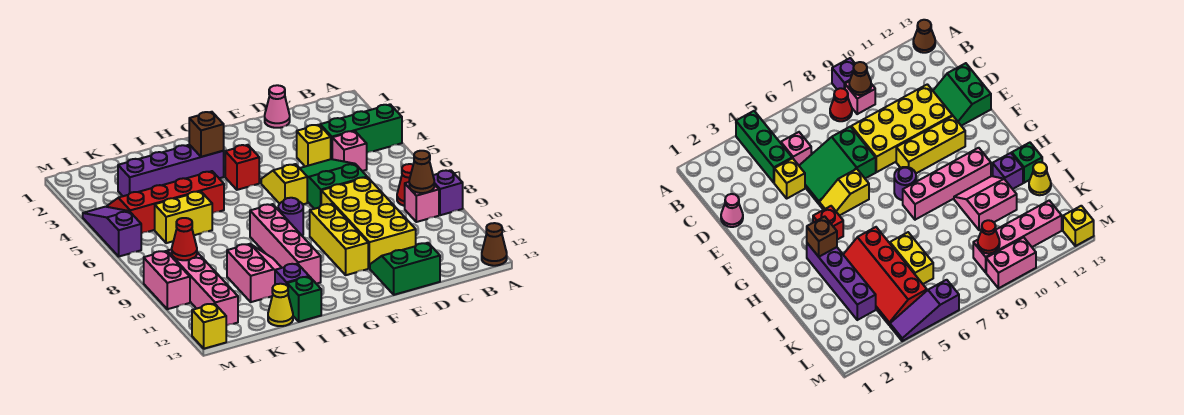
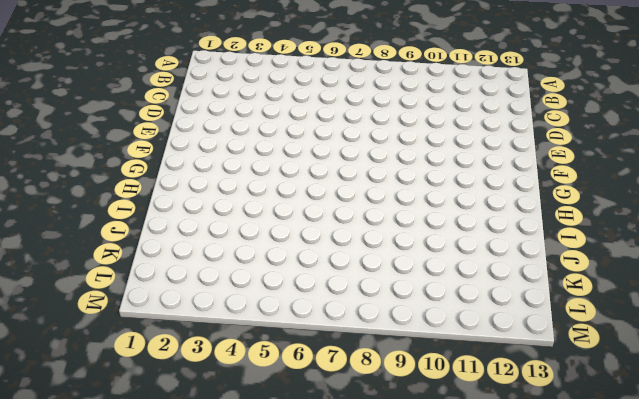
none -> green 1x3 brick [320,104,402,159]
none -> purple 1x1 brick [433,170,463,215]
none -> brown 1x1 cone [482,223,507,266]
none -> red 1x1 cone [397,164,413,206]

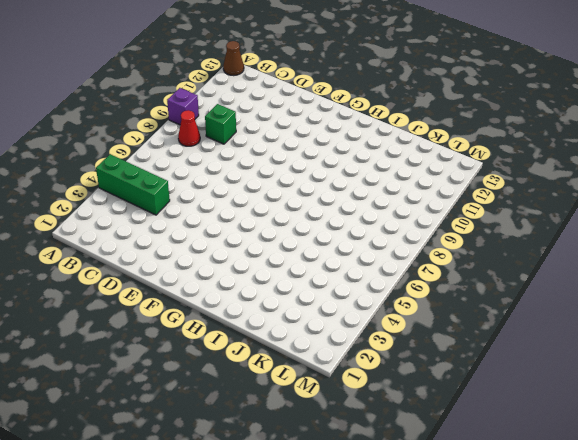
green 1x1 brick [205,104,236,144] -> green 1x1 brick moved to [287,277,321,322]
none -> pink 1x1 brick [405,182,439,222]
none -> pink 1x1 brick [332,131,367,171]
none -> pink 1x1 cone [265,85,290,128]
none -> yellow 1x1 brick [297,125,331,166]

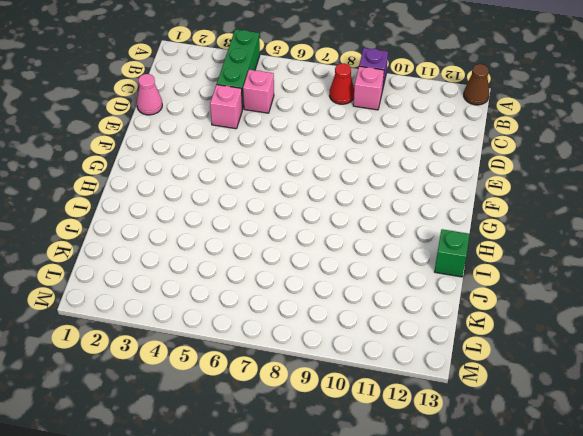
pink 1x1 brick [210,85,242,129] -> yellow 1x1 brick [297,125,331,166]
none -> green 2x3 slope [300,159,367,209]
none -> yellow 2x4 brick [321,177,416,269]
none -> green 2x2 slope [370,243,440,295]
none -> yellow 1x2 slope [261,164,307,204]

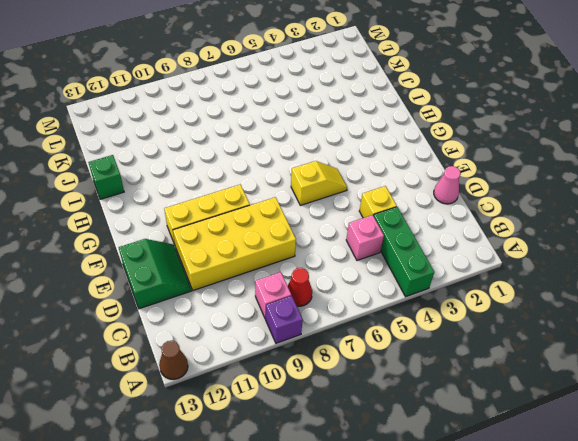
none -> green 2x3 slope [300,159,367,209]
none -> red 1x1 brick [225,145,259,190]
none -> purple 1x1 round brick [278,198,303,236]
none -> purple 1x4 brick [118,145,224,196]

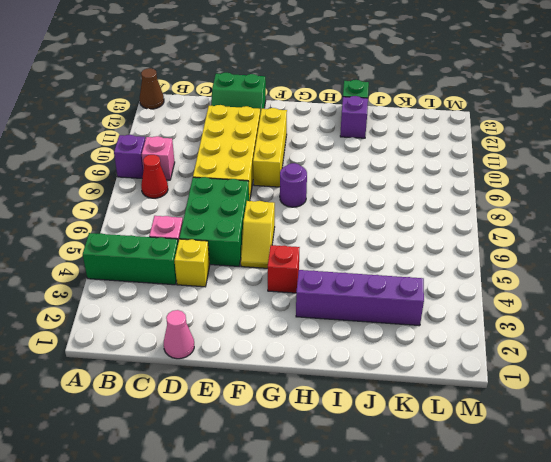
green 2x3 brick [179,177,249,266] -> green 2x3 slope [300,159,367,209]
none -> pink 1x4 brick [250,204,321,284]
none -> red 2x4 slope [107,171,224,234]
none -> pink 2x2 slope [227,244,281,302]
none -> yellow 1x2 brick [155,191,212,243]

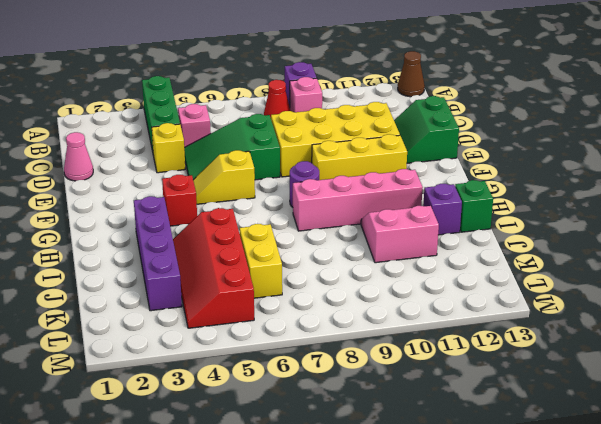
none -> yellow 1x1 cone [268,284,293,326]
none -> pink 1x4 brick [167,249,238,326]
none -> purple 1x3 slope [83,207,141,256]
none -> pink 1x2 brick [144,251,190,309]

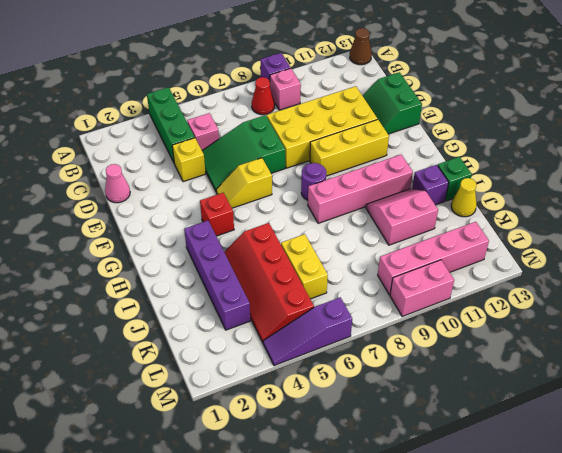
none -> yellow 1x1 brick [192,304,226,349]
none -> brown 1x1 cone [409,151,434,193]
none -> brown 1x1 brick [189,112,224,157]
none -> red 1x1 cone [172,218,197,260]

